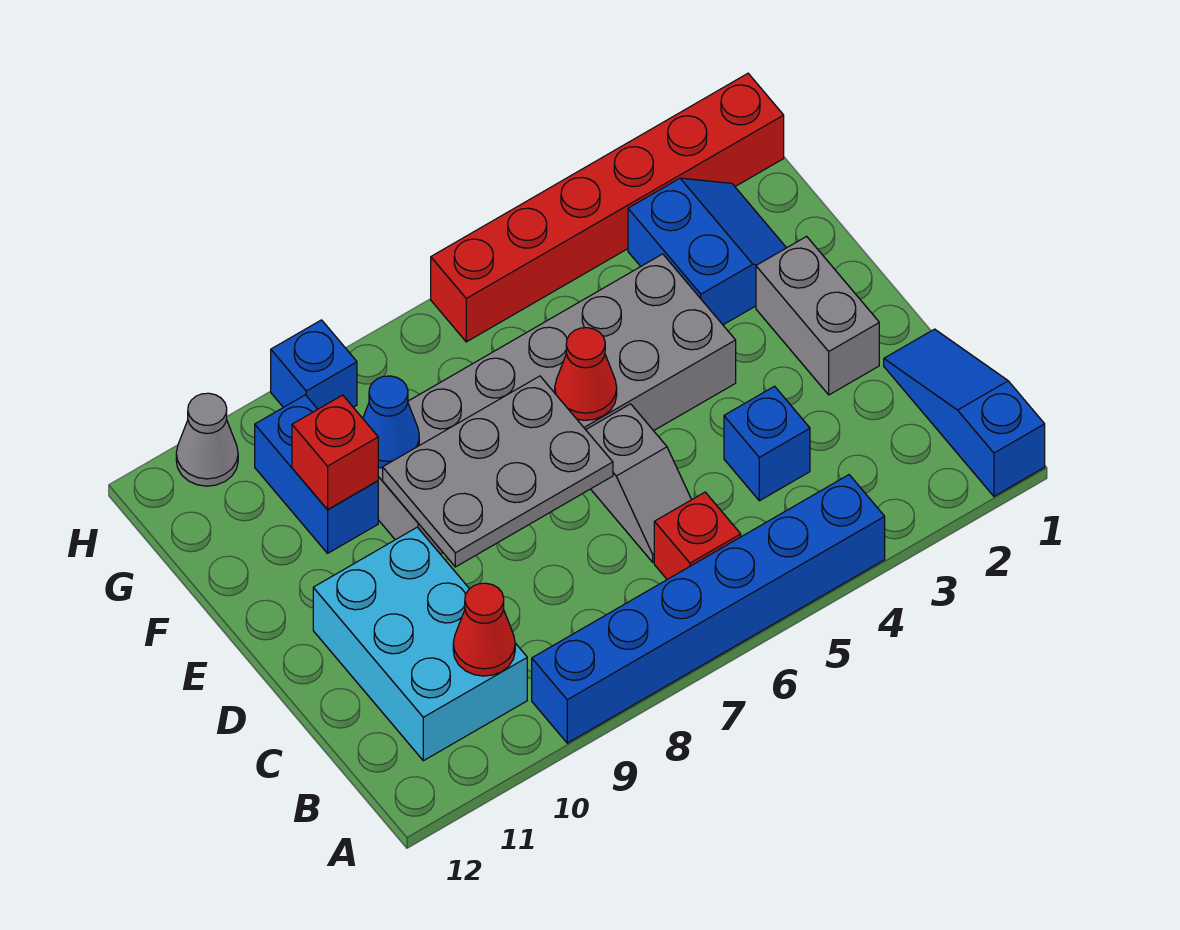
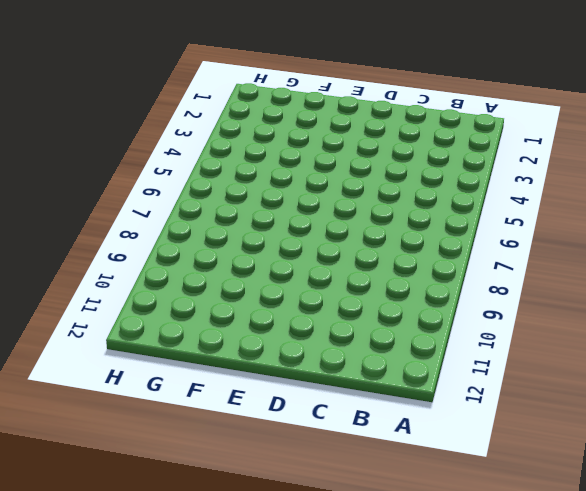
none -> blue 1x3 slope [884,329,1045,496]
none -> blue 1x6 brick [532,475,885,743]
none -> red 1x1 brick [654,492,741,579]

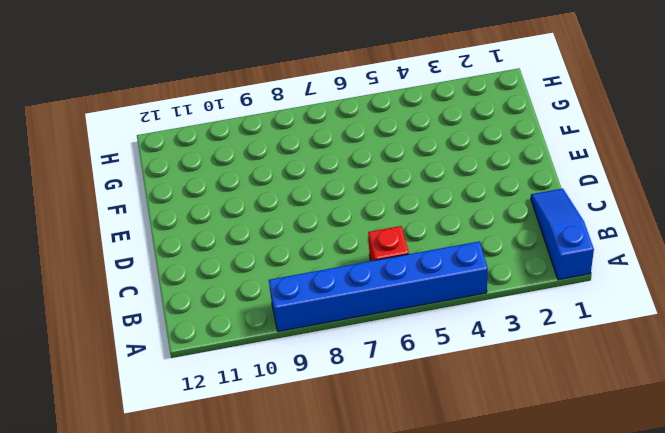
none -> cyan 2x3 brick [313,527,527,761]
none -> blue 1x1 brick [724,386,810,501]
none -> grey 1x2 slope [586,404,692,562]

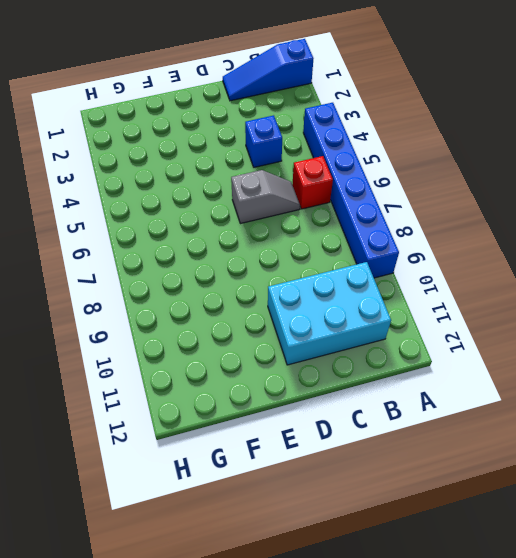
none -> grey 1x2 brick [756,236,879,395]
none -> grey 2x6 brick [378,254,736,554]
none -> blue 2x2 slope [628,178,786,325]

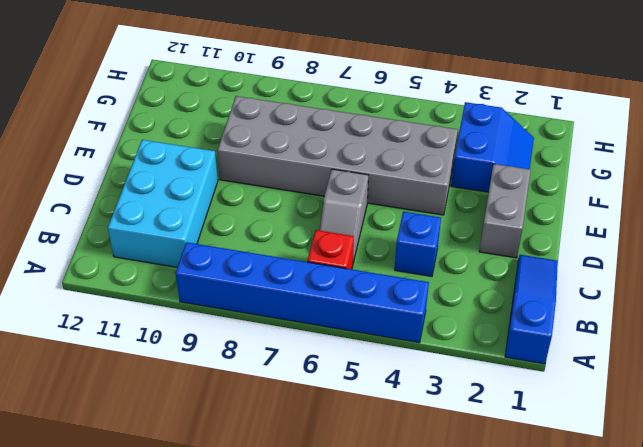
none -> blue 1x2 brick [255,395,378,553]
none -> red 1x6 brick [431,74,784,342]
none -> blue 1x1 brick [271,320,357,409]

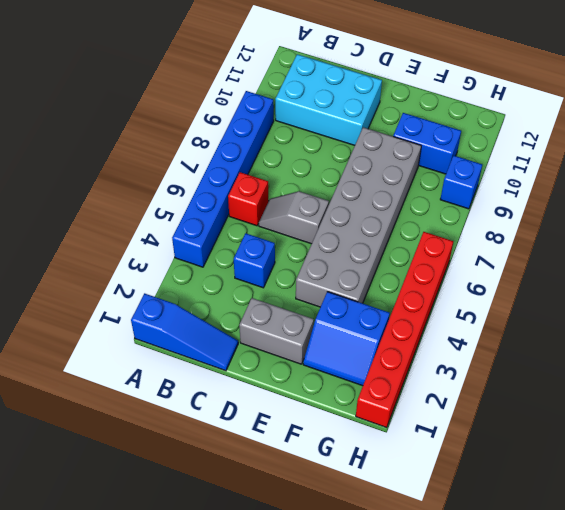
none -> grey 1x1 cone [176,393,238,486]
none -> red 1x1 cone [453,583,515,676]
none -> grey 2x3 plate [383,376,613,567]

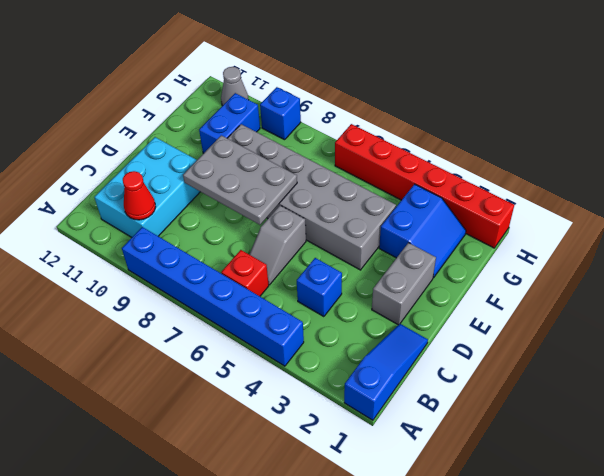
none -> red 1x1 cone [555,328,617,420]
none -> blue 1x1 cone [363,376,419,468]
none -> red 1x1 brick [292,395,378,510]

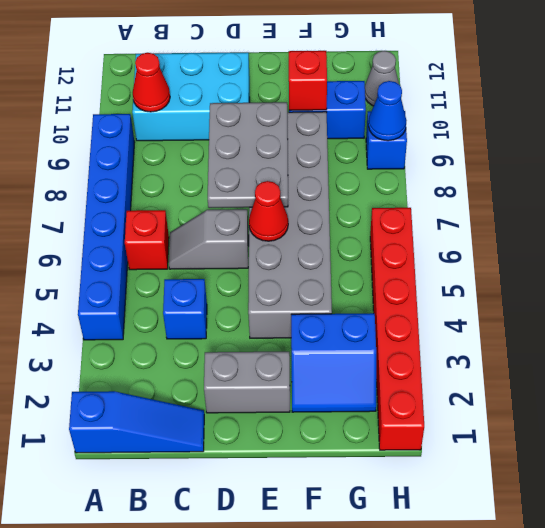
blue 1x1 cone [368,81,407,141] -> blue 1x1 cone moved to [363,376,419,468]

